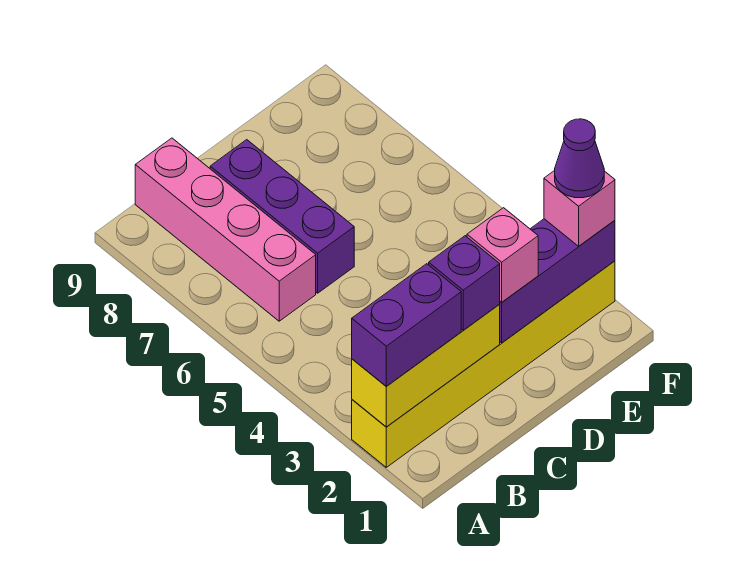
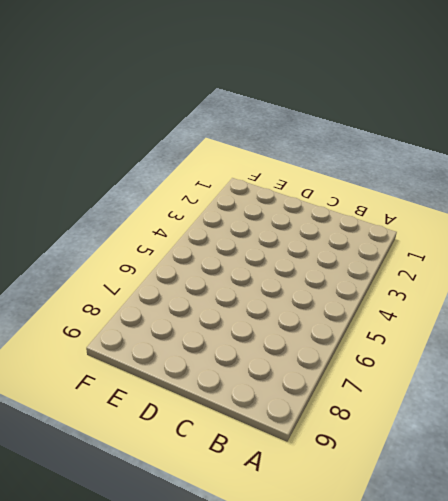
none -> yellow 1x6 brick [352,261,615,467]
none -> pink 1x4 brick [135,138,316,321]

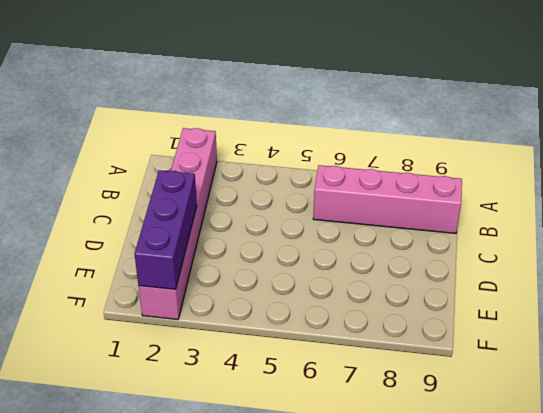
pink 1x6 brick [139,128,217,319] -> yellow 1x6 brick [352,261,615,467]
none -> purple 1x3 brick [210,140,354,293]
none -> yellow 1x3 brick [352,304,500,427]

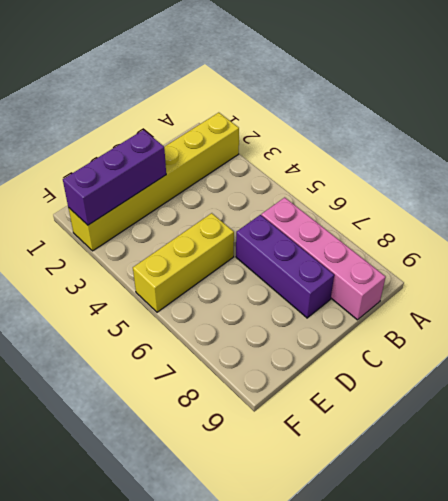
yellow 1x3 brick [133,213,234,312] -> yellow 1x3 brick moved to [352,304,500,427]
none -> purple 1x2 brick [352,264,461,386]
none -> purple 1x1 brick [429,236,500,330]

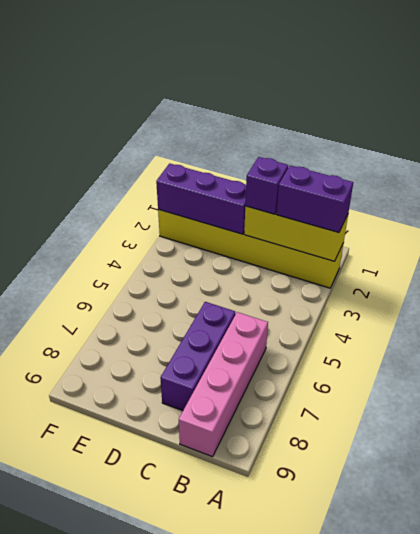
none -> pink 1x1 brick [467,208,538,302]
none -> pink 1x1 brick [544,170,615,246]

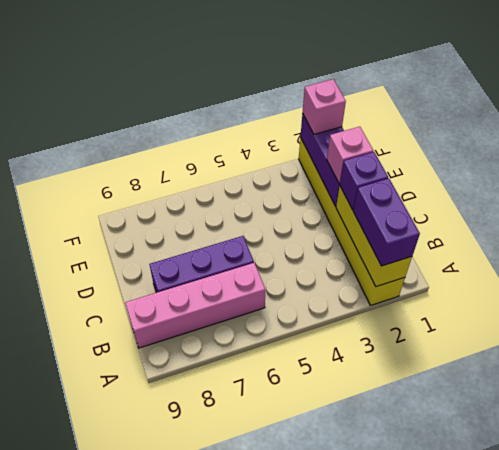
none -> purple 1x1 cone [555,119,604,198]

